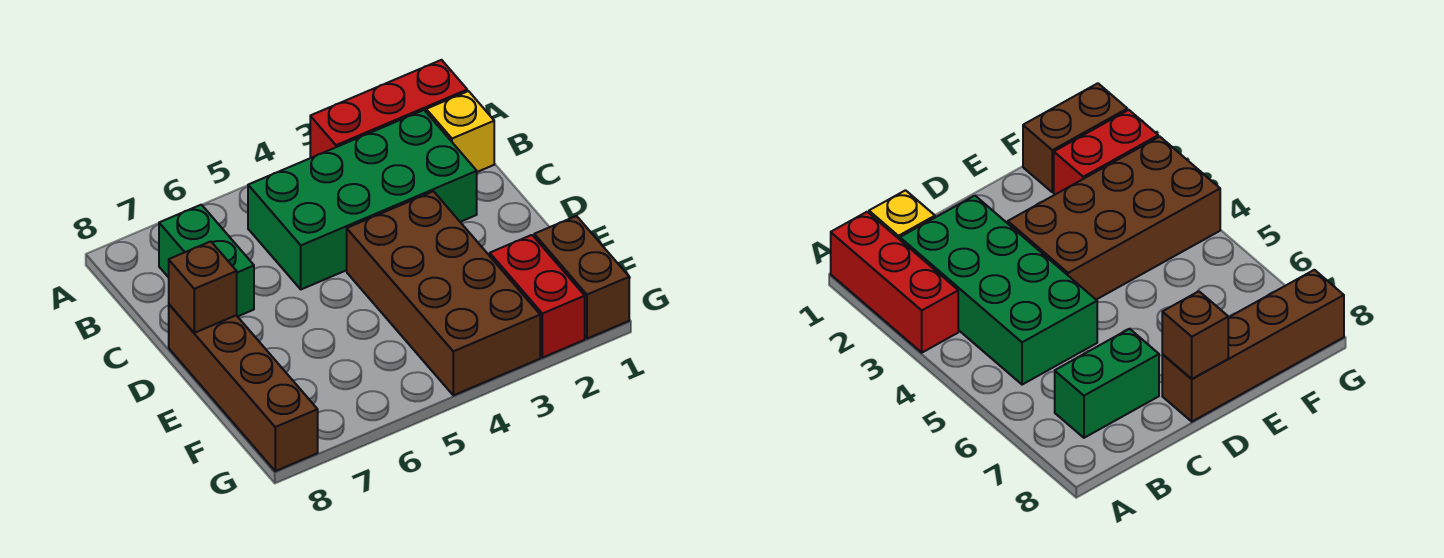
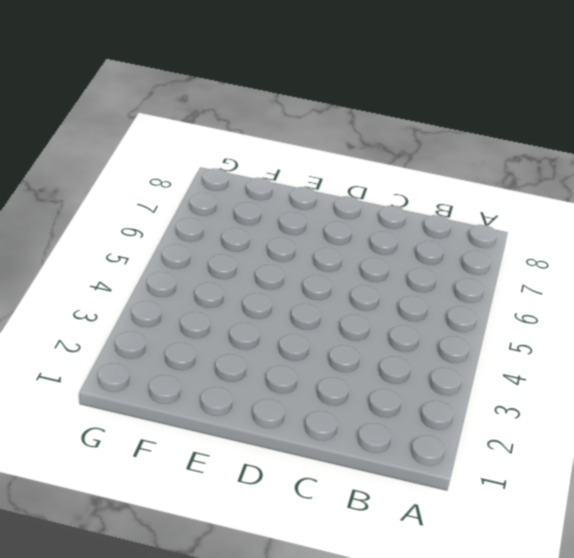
none -> red 1x3 brick [310,60,467,158]
none -> yellow 1x1 brick [426,91,494,172]

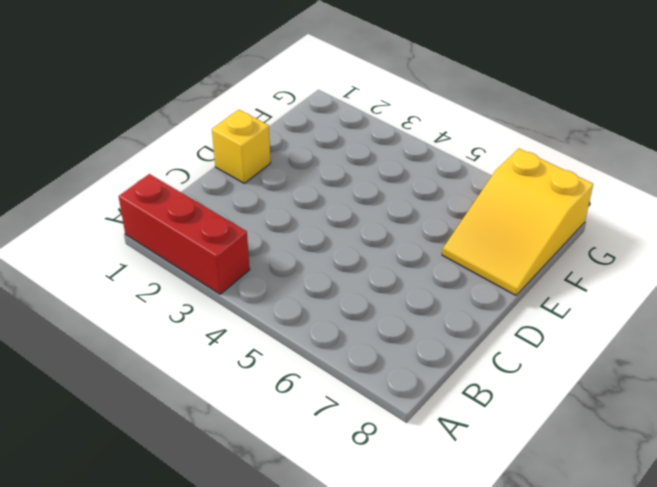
yellow 1x1 brick [212,110,271,183] -> yellow 1x1 brick moved to [426,91,494,172]
yellow 2x3 slope [442,149,593,295] -> brown 1x4 brick [169,305,318,471]
none -> green 2x4 brick [248,110,477,289]
none -> green 1x2 brick [159,205,254,317]

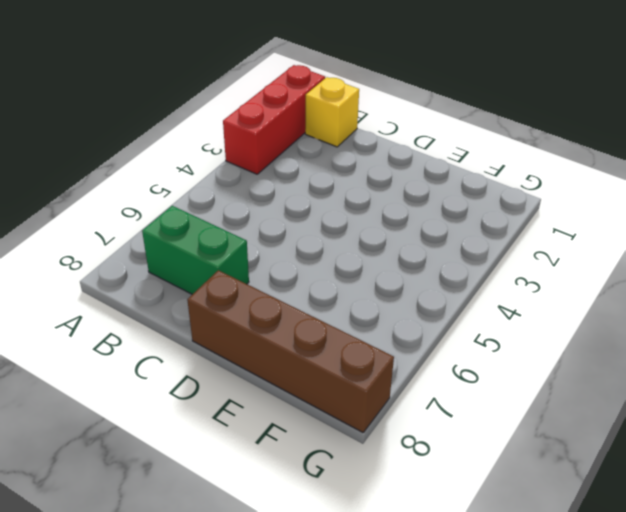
none -> green 2x4 brick [248,110,477,289]
none -> brown 2x4 brick [347,191,540,395]

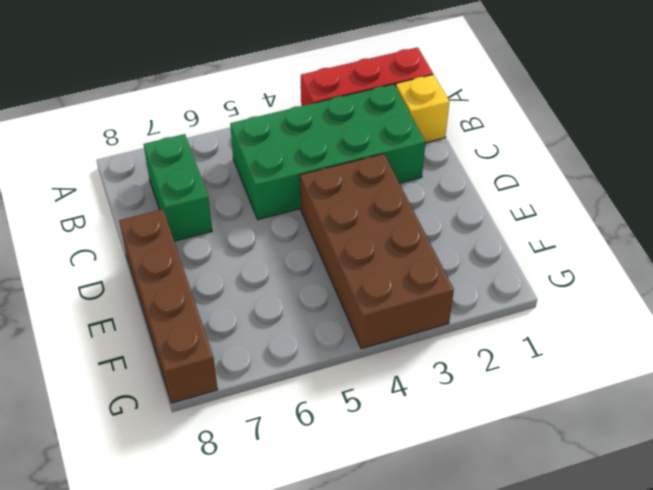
none -> brown 1x2 brick [534,216,629,339]
none -> red 1x2 brick [490,235,585,358]

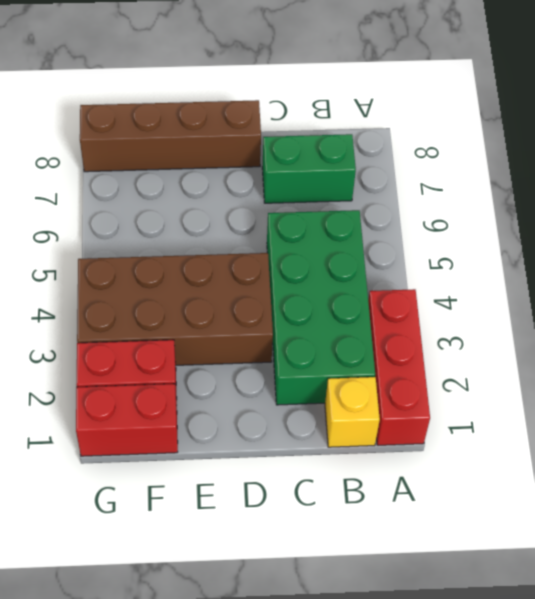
red 1x2 brick [76,384,178,456] -> brown 1x2 brick [534,216,629,339]
none -> brown 1x1 brick [169,241,237,333]

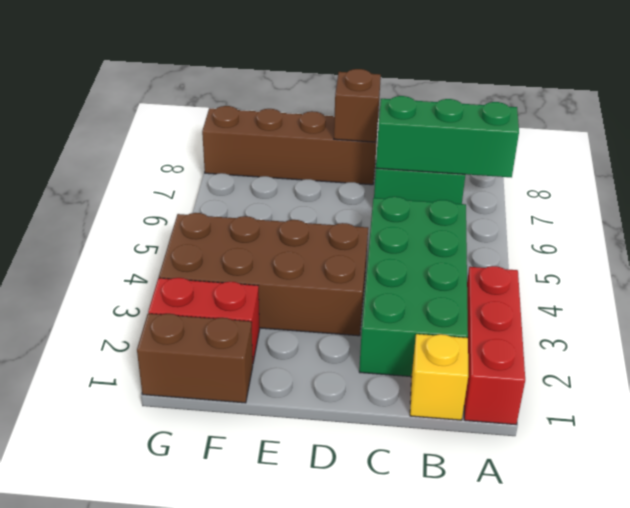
green 1x3 brick [376,96,519,177] -> none

